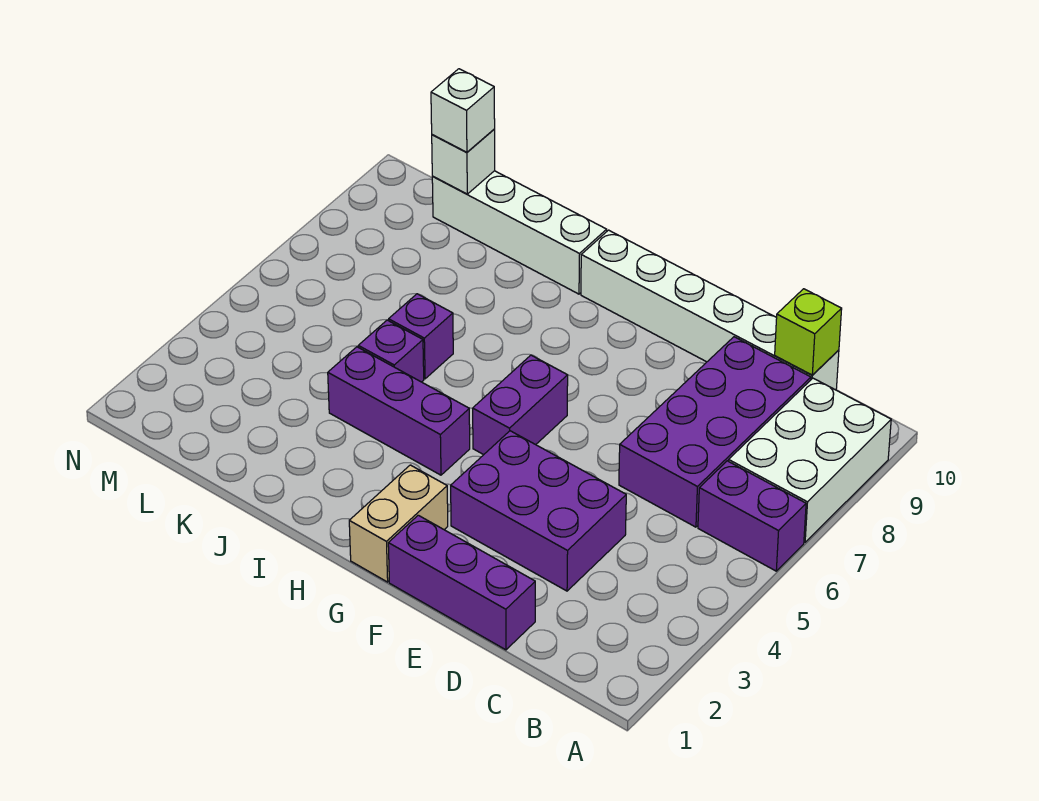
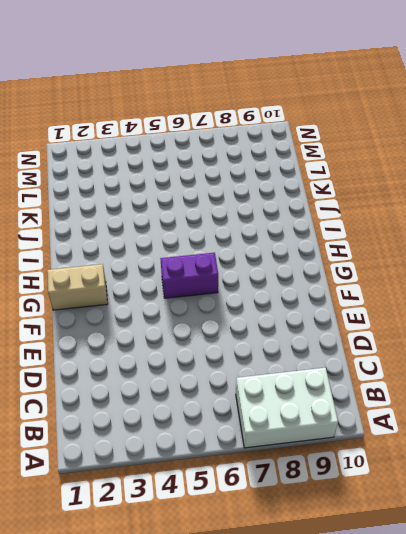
none -> purple 1x2 brick [698,461,806,571]
none -> purple 2x4 brick [619,337,811,527]
none -> white 1x6 brick [581,230,839,390]

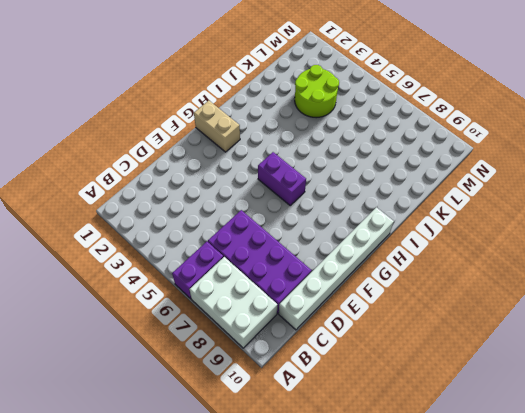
lime 2x2 round brick [295,65,339,118] -> none
none -> purple 1x3 brick [388,515,535,650]
none -> purple 2x3 brick [451,431,626,591]
none -> purple 1x3 brick [328,347,470,475]

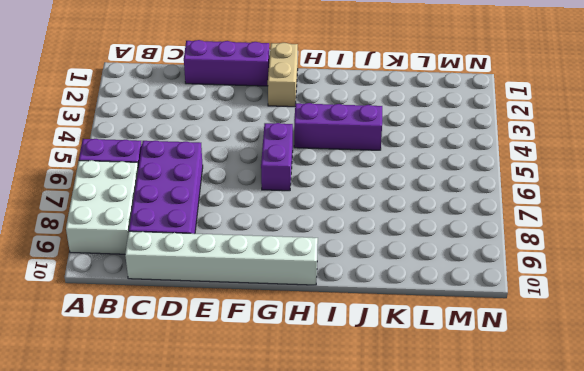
none -> purple 2x3 brick [451,431,626,591]
none -> white 1x4 brick [432,171,607,294]
none -> purple 1x1 brick [358,320,424,382]

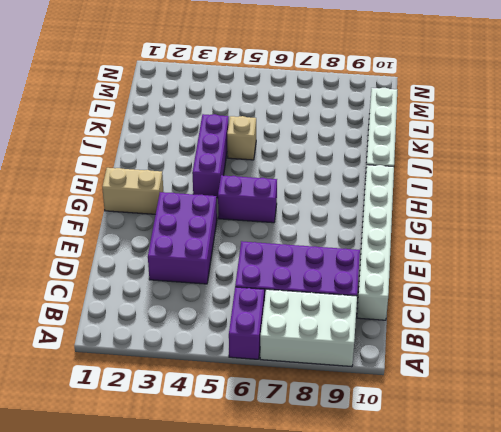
tan 1x1 brick [227,116,256,160] -> purple 1x1 brick [358,320,424,382]
none -> purple 1x3 brick [388,515,535,650]
none -> purple 1x1 brick [389,294,453,379]
none -> lime 1x1 brick [775,289,842,375]

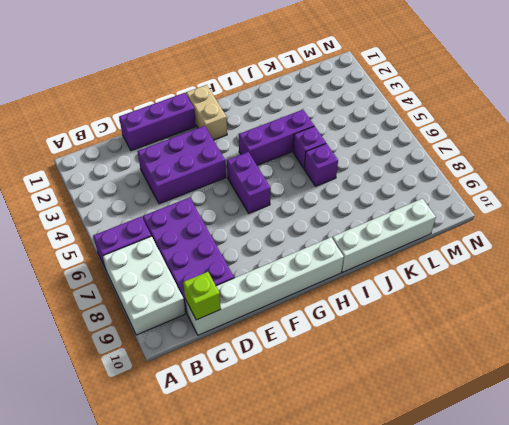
none -> white 1x1 brick [432,129,495,194]
none -> white 1x1 brick [431,69,495,152]

